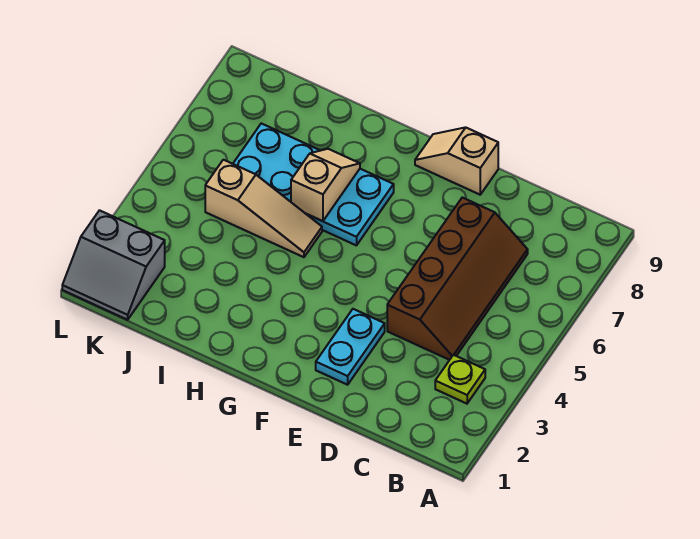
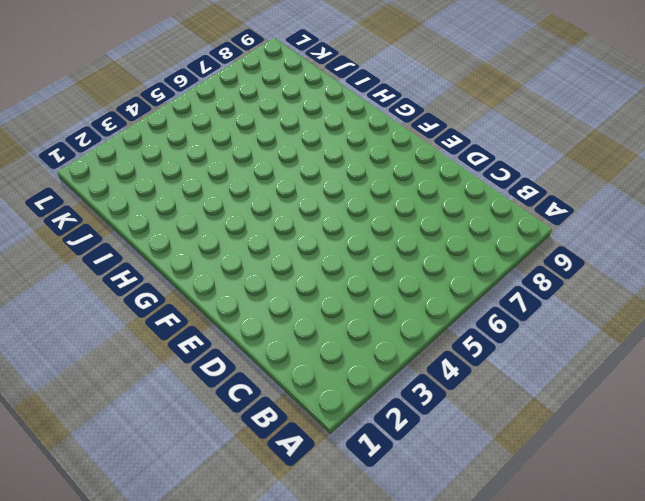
none -> lime 1x1 plate [435,355,485,404]
none -> brown 2x4 slope [387,198,528,360]

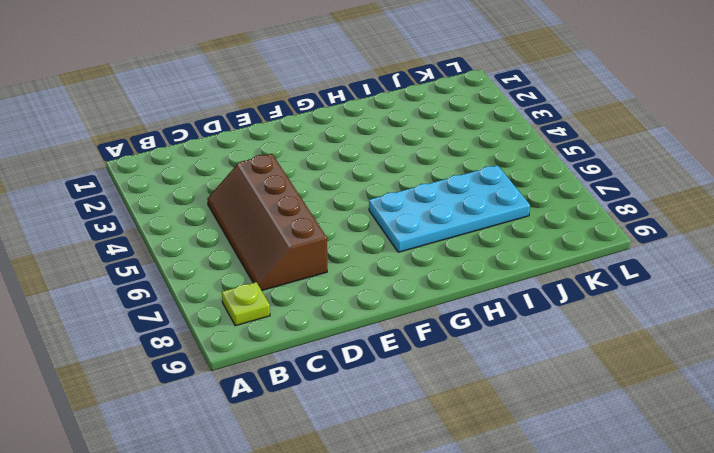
lime 1x1 plate [222,282,270,326] -> lime 1x1 plate moved to [435,355,485,404]
none -> cyan 1x2 plate [316,309,385,385]
none -> tan 1x2 slope [415,127,498,195]

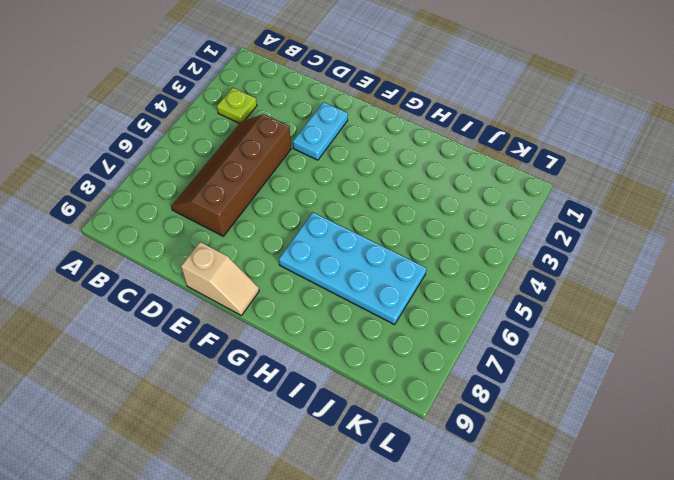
none -> tan 1x3 slope [205,160,322,257]
none -> grey 2x2 slope [62,210,165,320]

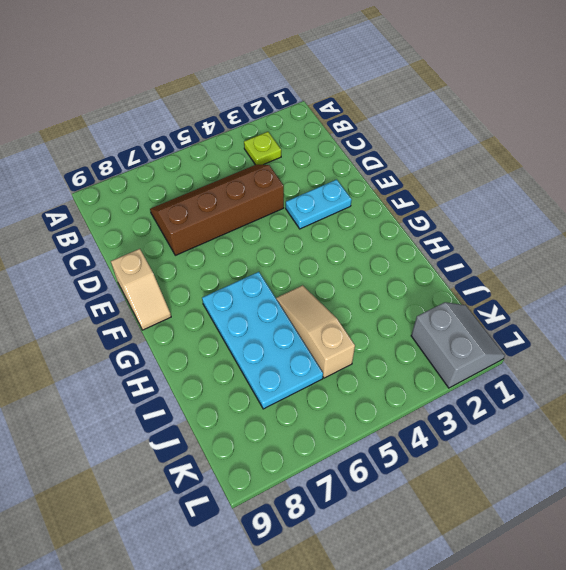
none -> tan 1x2 slope [291,149,360,221]

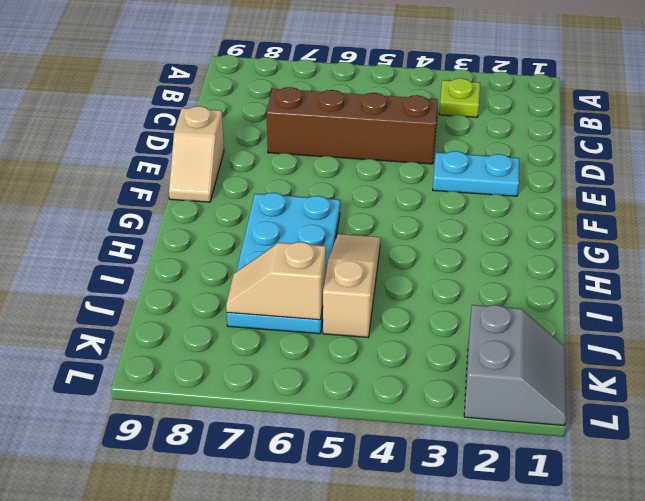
tan 1x2 slope [226,242,326,320] -> tan 1x2 slope moved to [291,149,360,221]

